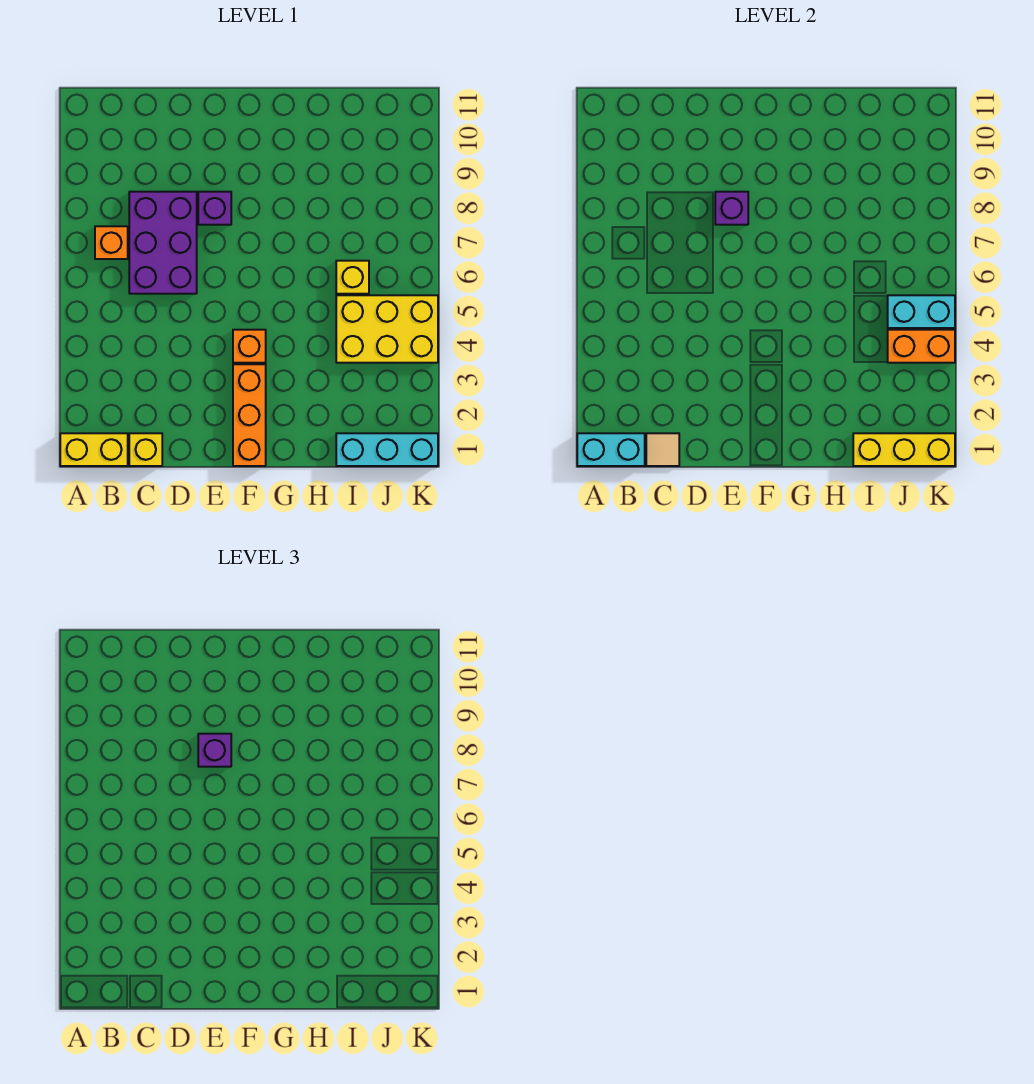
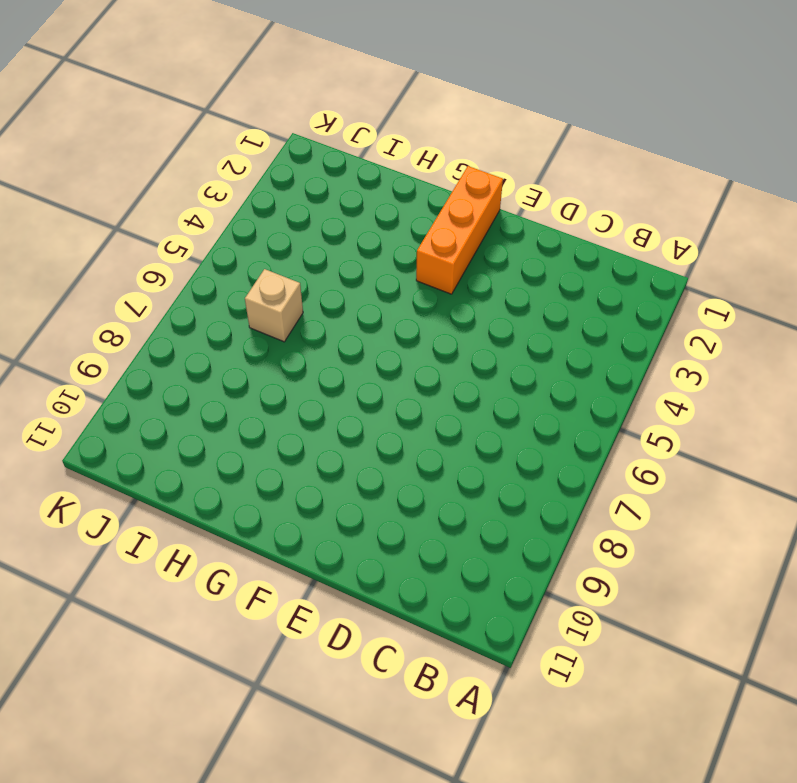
tan 1x1 brick [245,269,303,342] -> yellow 1x1 brick [336,261,369,294]
none -> yellow 1x2 brick [60,433,128,466]
none -> orange 1x1 brick [95,226,128,259]
none -> yellow 1x1 brick [129,433,162,466]

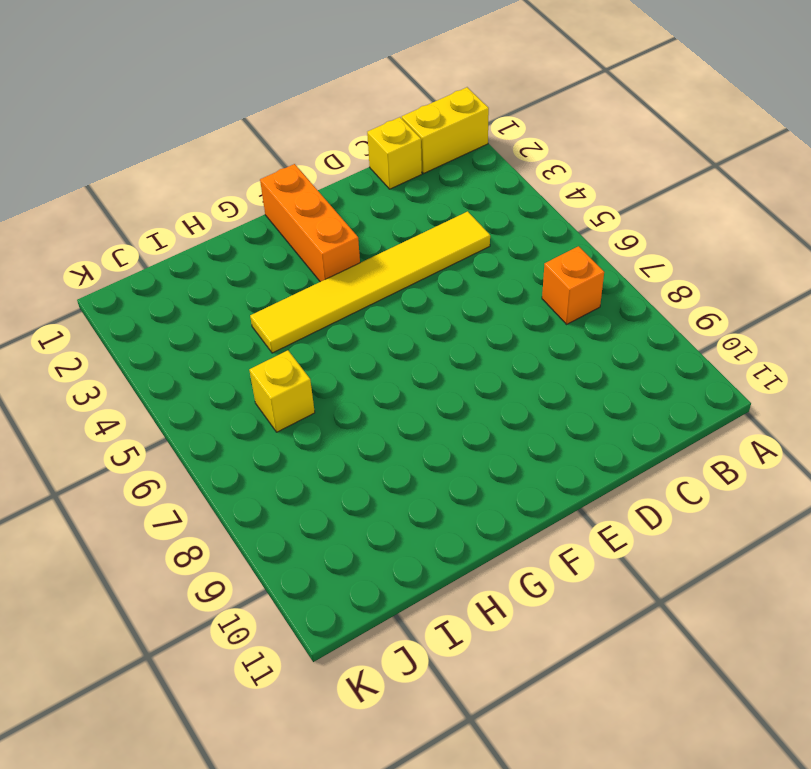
yellow 1x6 tile [250,211,490,353] -> orange 1x1 brick [233,330,266,363]
none -> purple 2x3 brick [129,192,197,294]
none -> purple 1x1 brick [198,192,231,225]
none -> cyan 1x3 brick [336,433,438,466]

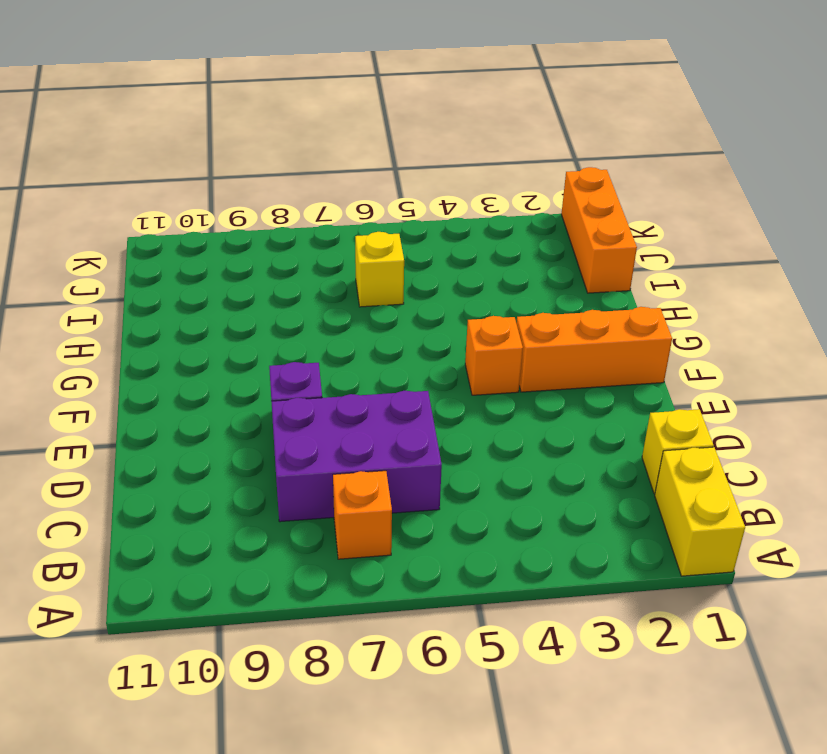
orange 1x3 brick [561,167,637,293] -> cyan 1x3 brick [336,433,438,466]
none -> yellow 2x3 brick [336,295,438,363]
none -> cyan 1x2 brick [577,433,645,466]
none -> tan 1x1 tile [646,433,679,466]

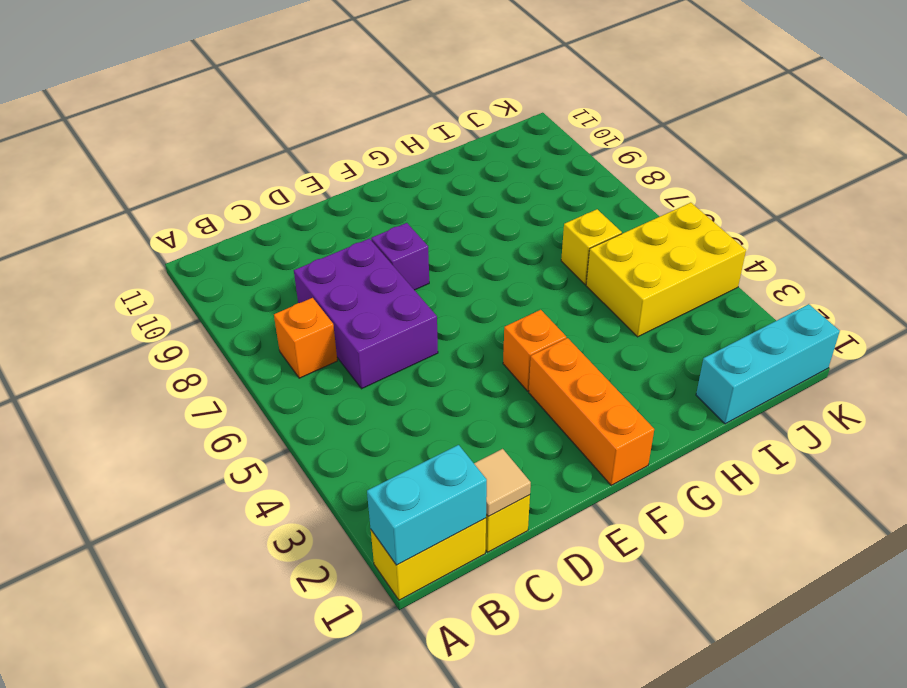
none -> purple 1x1 brick [715,192,748,225]
none -> yellow 1x3 brick [853,433,955,466]
none -> orange 1x2 brick [888,330,955,363]

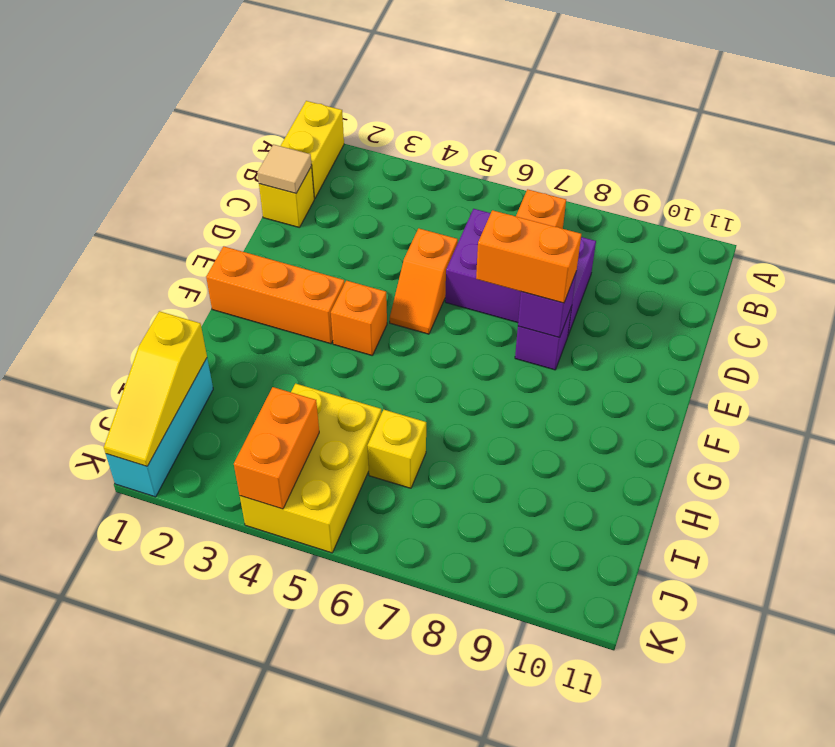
orange 1x2 slope [390,228,458,334] -> none
orange 1x2 brick [476,210,581,303] -> purple 1x1 brick [198,734,231,767]
yellow 1x3 slope [104,311,207,466] -> yellow 1x3 brick [853,433,955,466]
none -> cyan 1x2 brick [577,433,645,466]
none -> cyan 1x2 brick [888,295,955,328]

